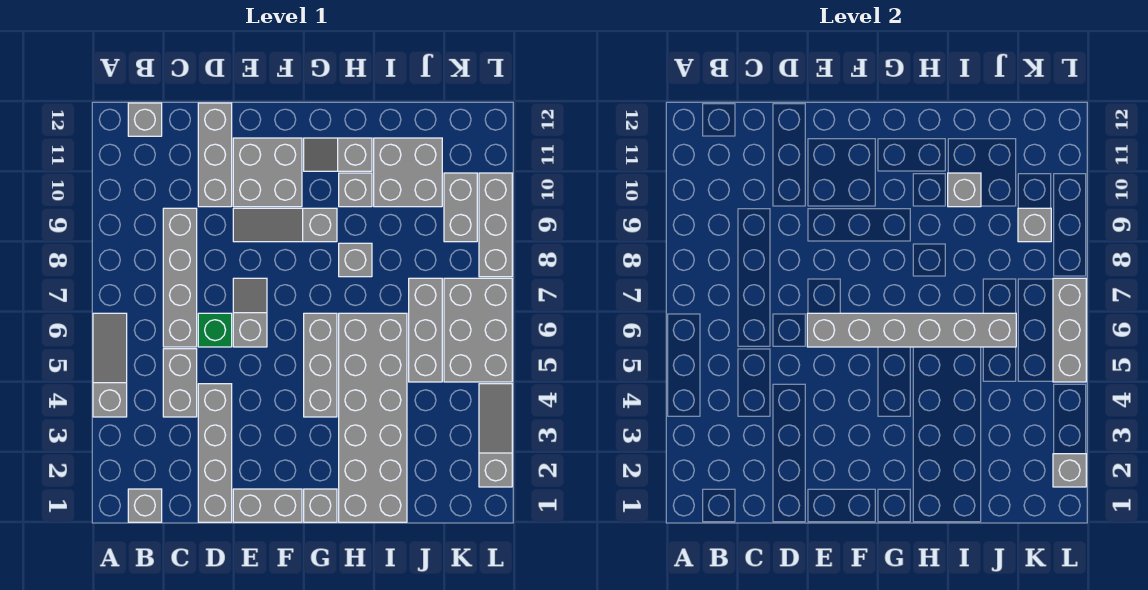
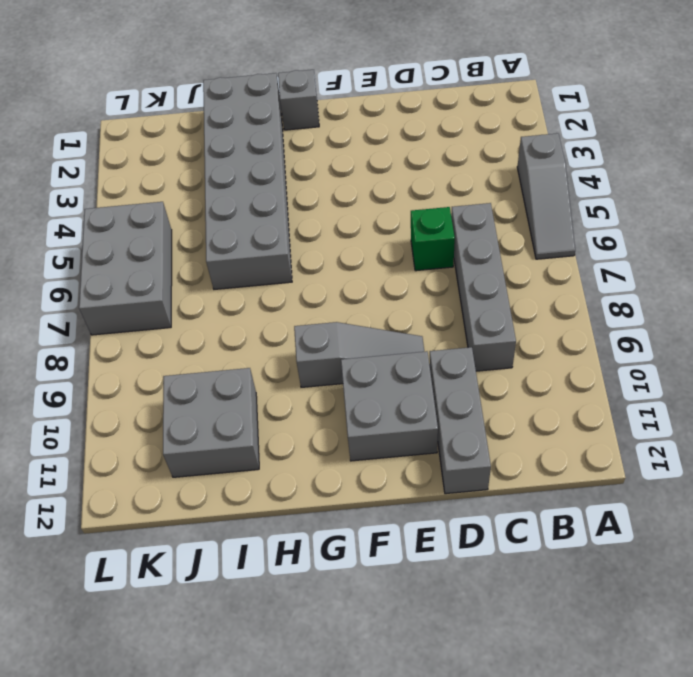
none -> grey 1x1 brick [128,489,162,522]
none -> grey 1x1 brick [128,103,162,136]
none -> grey 1x2 brick [163,349,197,417]

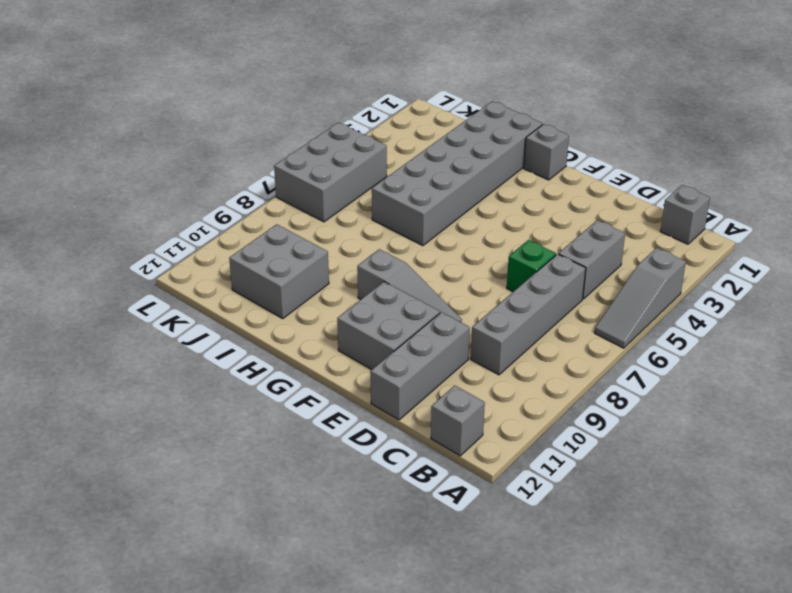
none -> grey 1x4 brick [198,384,232,522]
none -> grey 1x2 brick [233,489,302,522]
none -> grey 1x2 slope [233,278,267,347]

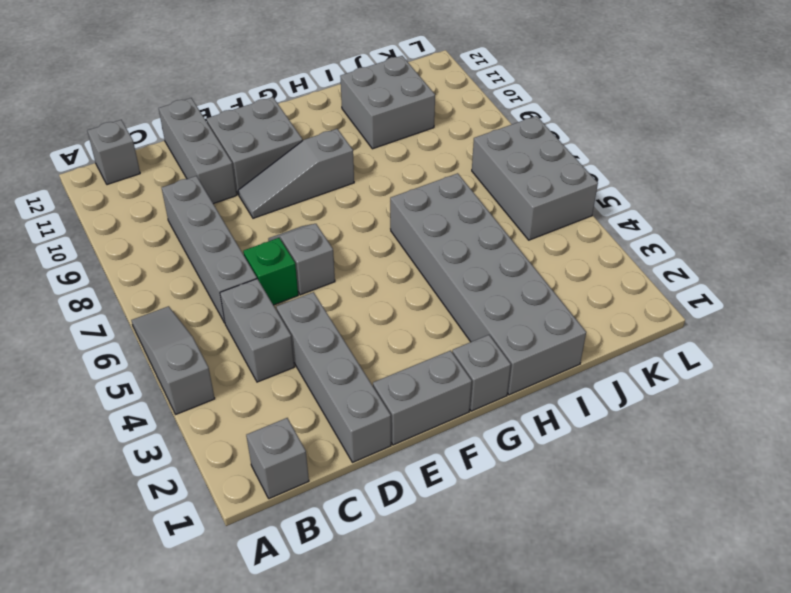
none -> grey 1x3 brick [304,313,337,417]
none -> grey 1x2 slope [304,138,372,171]
none -> grey 1x1 brick [339,243,372,277]

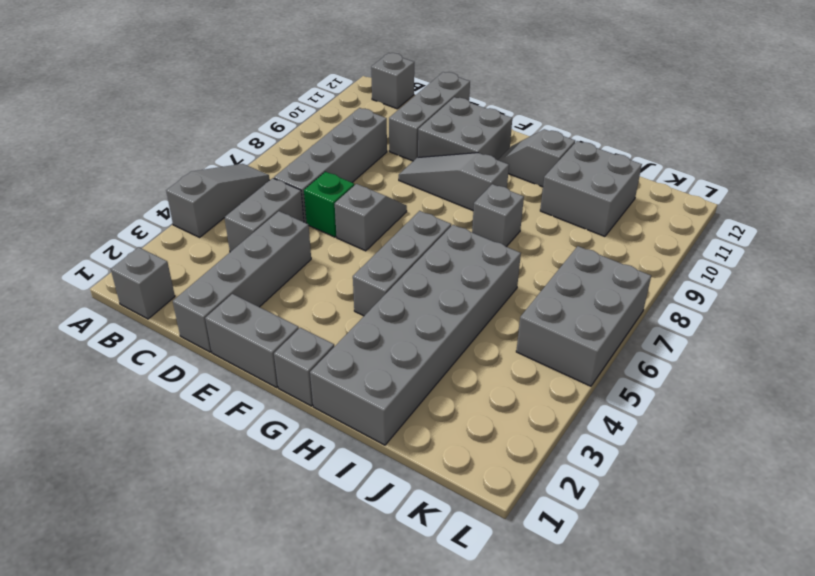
none -> grey 1x1 brick [339,173,372,207]
none -> grey 1x3 brick [409,278,442,382]
none -> grey 1x2 brick [444,173,477,242]

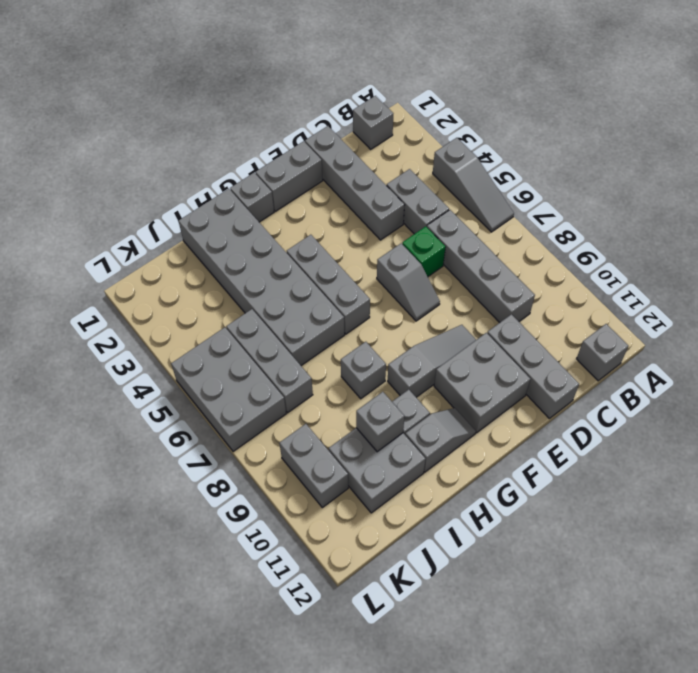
none -> grey 1x3 slope [479,384,512,487]
none -> grey 1x3 brick [479,173,512,277]
none -> grey 1x6 brick [807,313,1016,347]

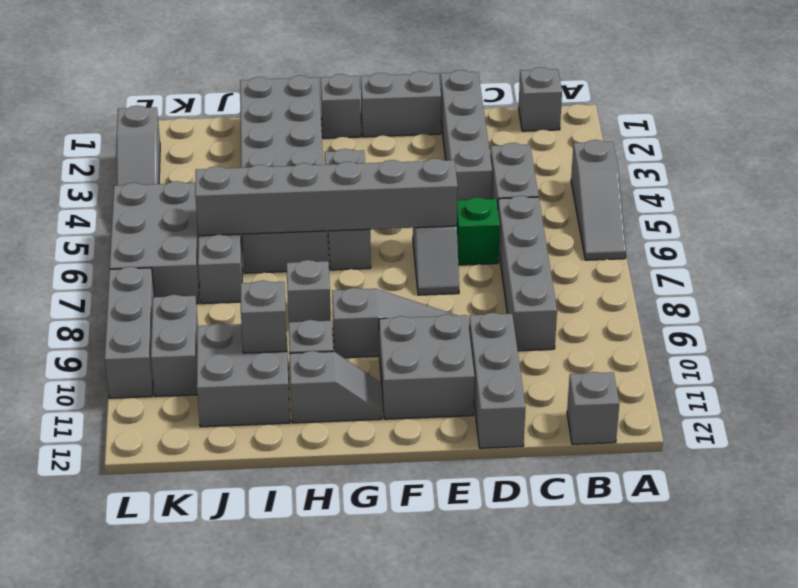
none -> grey 1x1 brick [1018,208,1051,242]
none -> grey 1x1 brick [1053,454,1086,487]
none -> grey 1x3 brick [1053,278,1086,382]

